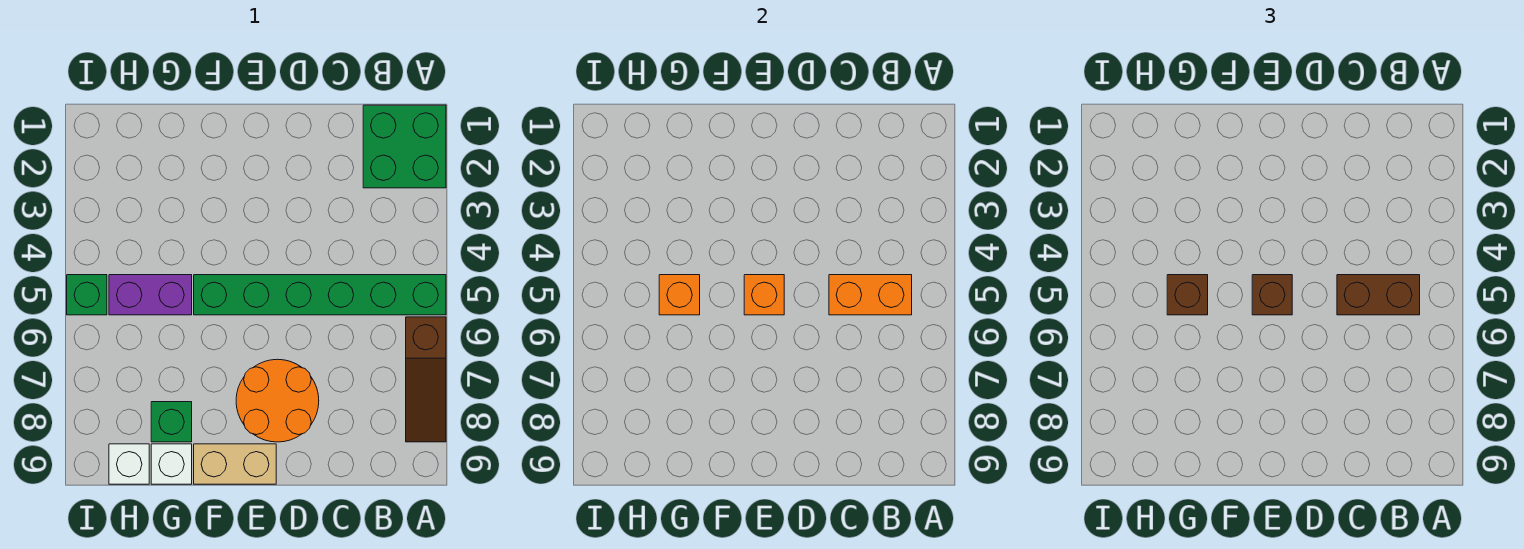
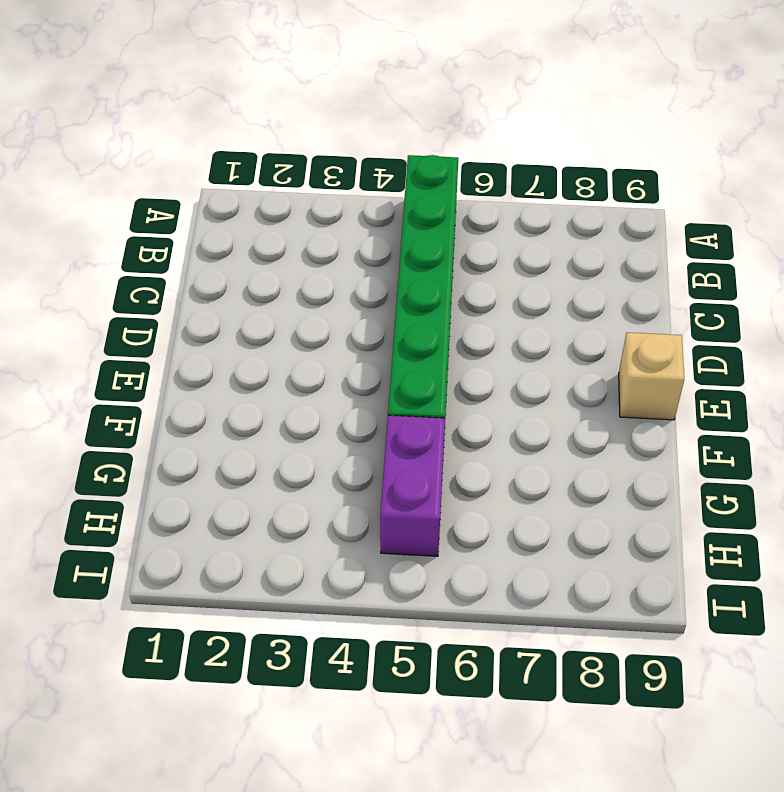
tan 1x1 brick [619,333,684,420] -> tan 1x2 brick [194,444,276,484]
none -> green 2x2 brick [363,105,446,188]
none -> brown 1x3 slope [406,317,446,442]
none -> orange 2x2 round brick [236,359,319,442]

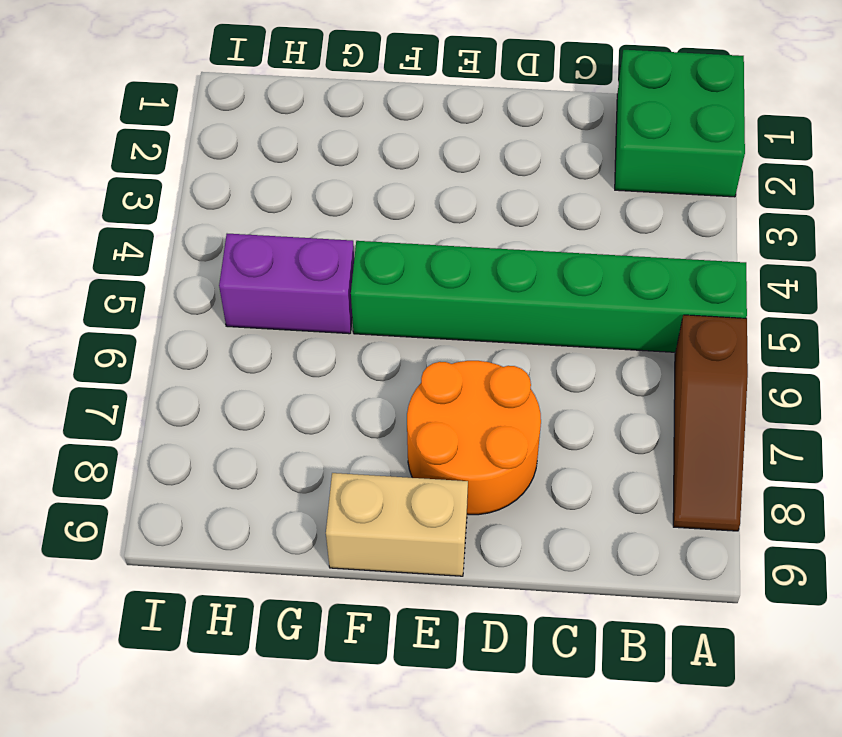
none -> green 1x1 brick [151,402,192,442]
none -> white 1x1 brick [151,444,192,484]
none -> white 1x1 brick [109,444,149,484]

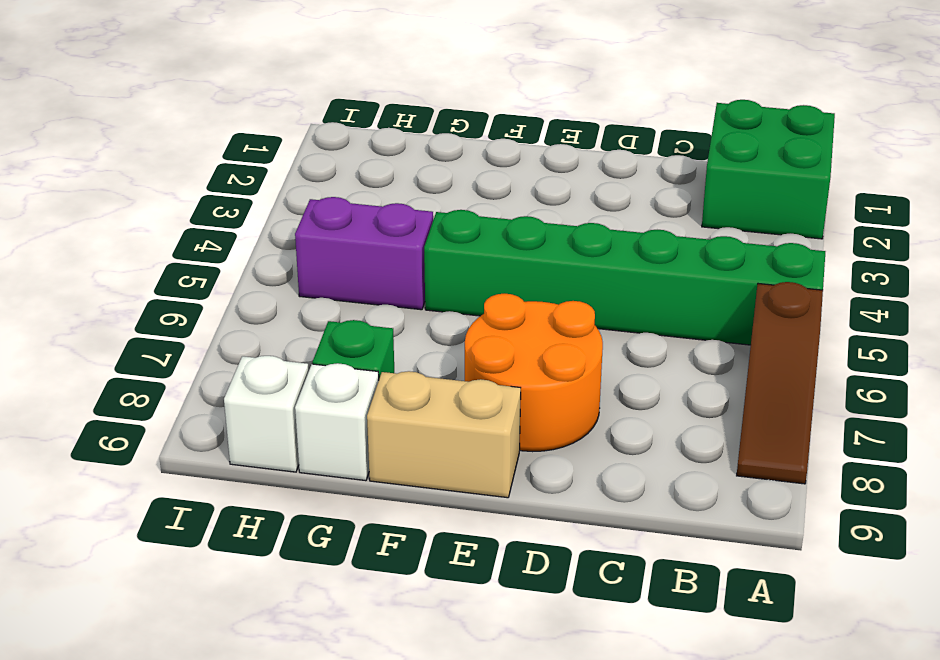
none -> green 1x1 brick [67,275,107,315]
none -> orange 1x2 brick [829,275,912,315]
none -> orange 1x1 brick [744,275,784,315]

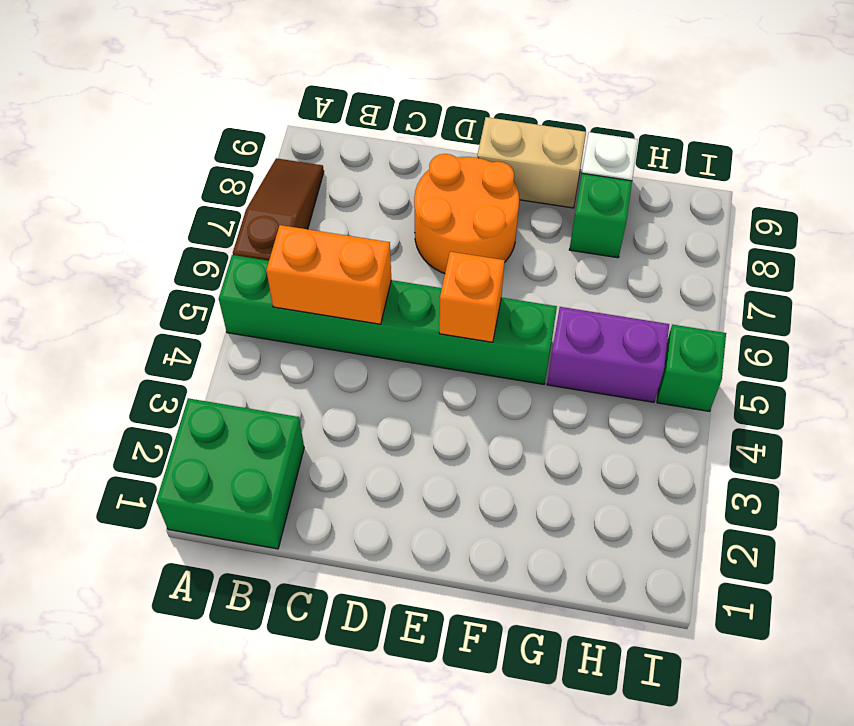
none -> white 1x1 brick [109,444,149,484]
none -> orange 1x1 brick [659,275,700,315]
none -> brown 1x2 brick [1337,275,1420,315]

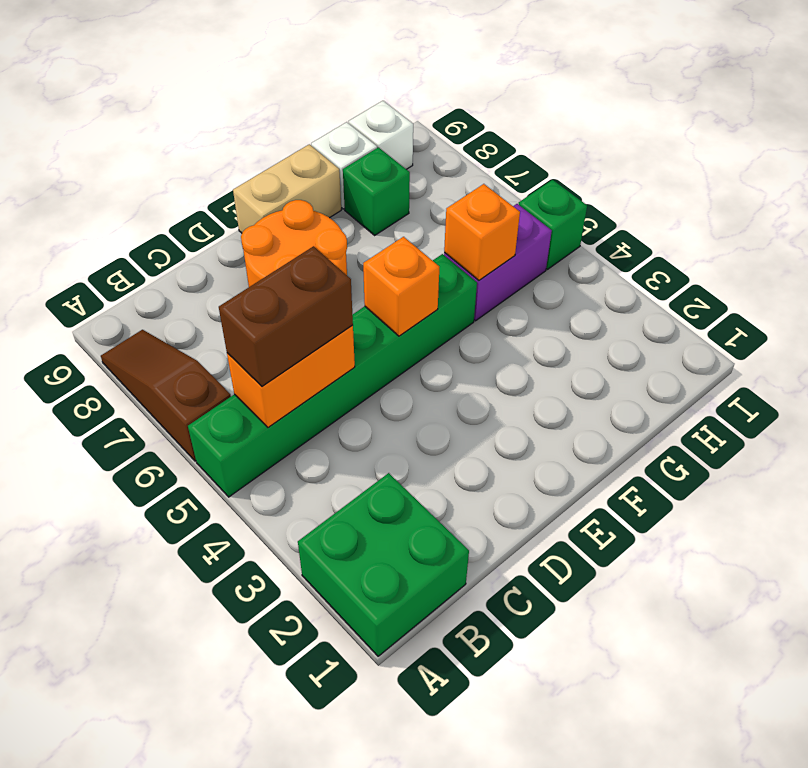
none -> brown 1x1 brick [1252,275,1292,315]
none -> brown 1x1 brick [1167,275,1208,315]

